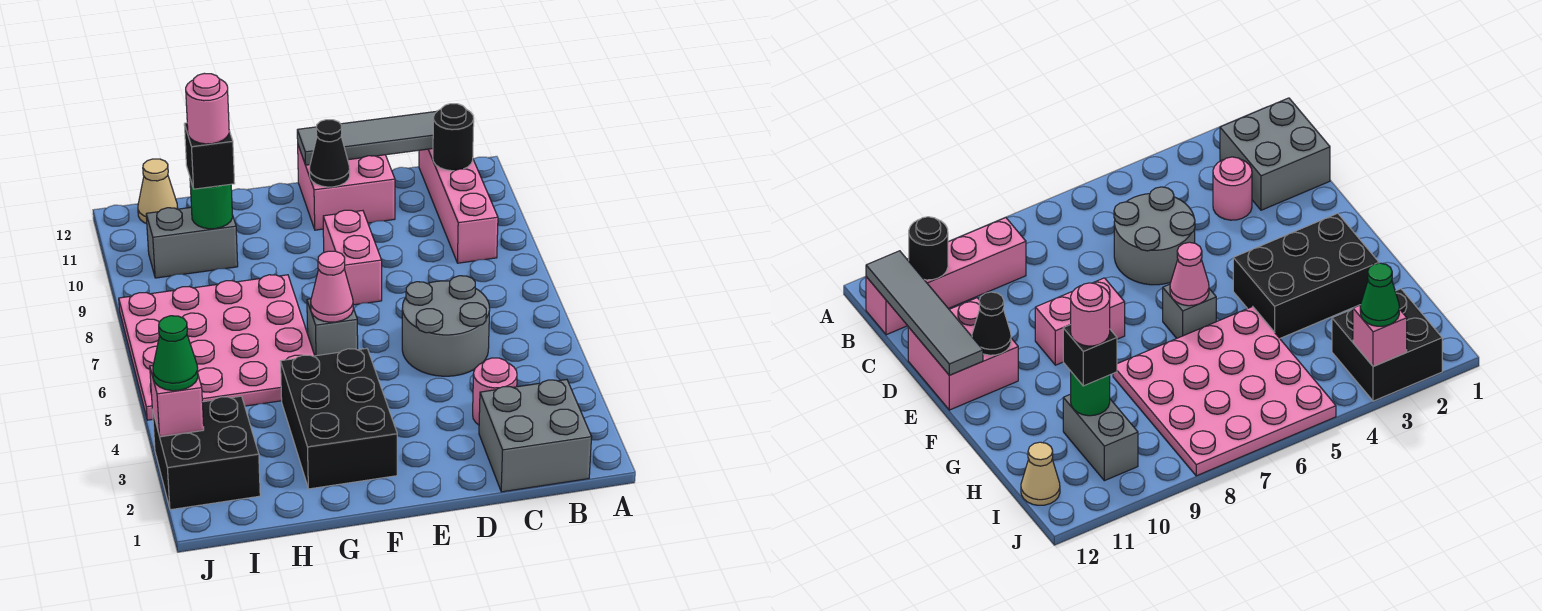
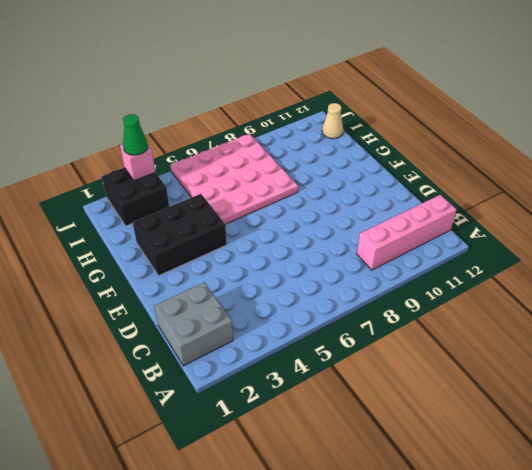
none -> pink 1x1 round brick [473,358,517,425]
none -> grey 2x2 round brick [402,276,490,376]
none -> pink 2x2 brick [298,146,395,230]

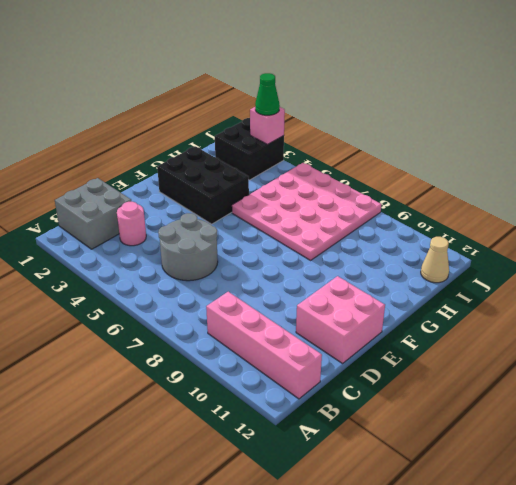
none -> pink 1x2 brick [323,210,382,305]
none -> grey 1x1 brick [307,299,358,356]
none -> grey 1x2 brick [146,207,238,278]

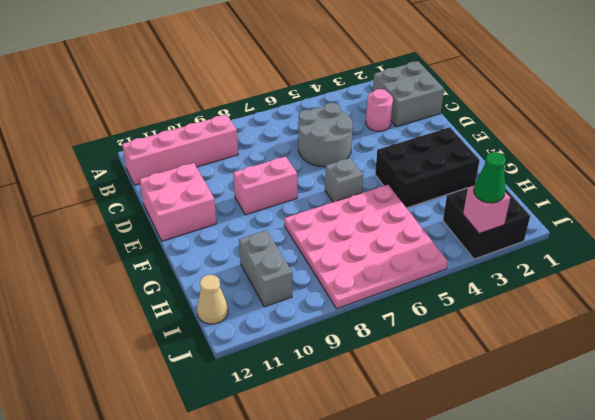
none -> black 1x1 round brick [433,104,474,171]
none -> grey 1x4 tile [297,111,437,165]
none -> black 1x1 cone [310,120,350,187]

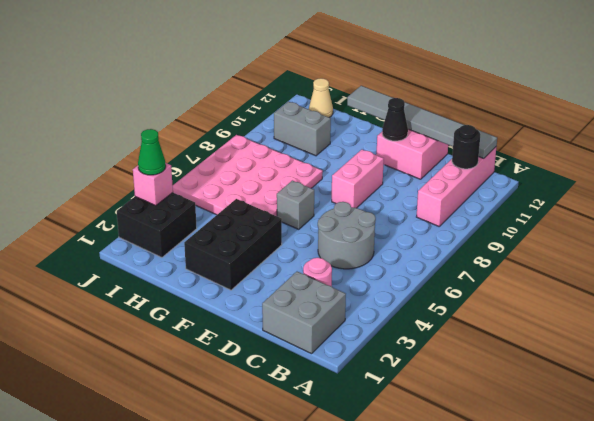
grey 1x6 tile [347,86,497,158] -> grey 1x4 tile [297,111,437,165]
none -> pink 1x1 cone [311,251,354,322]
none -> green 1x1 round brick [190,179,233,229]
none -> black 1x1 brick [184,123,235,189]

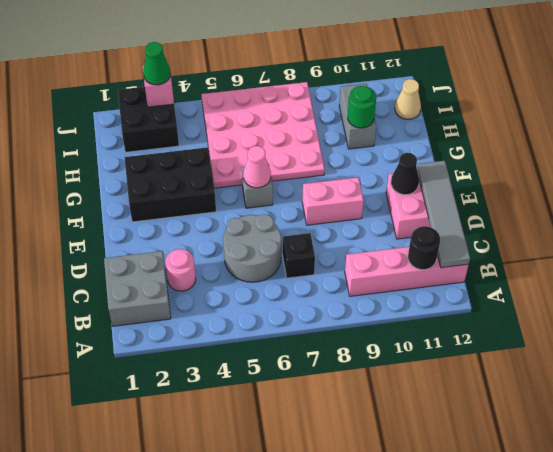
black 1x1 brick [282,233,315,278] -> black 1x1 brick moved to [184,123,235,189]
none -> pink 1x1 round brick [186,73,229,144]

